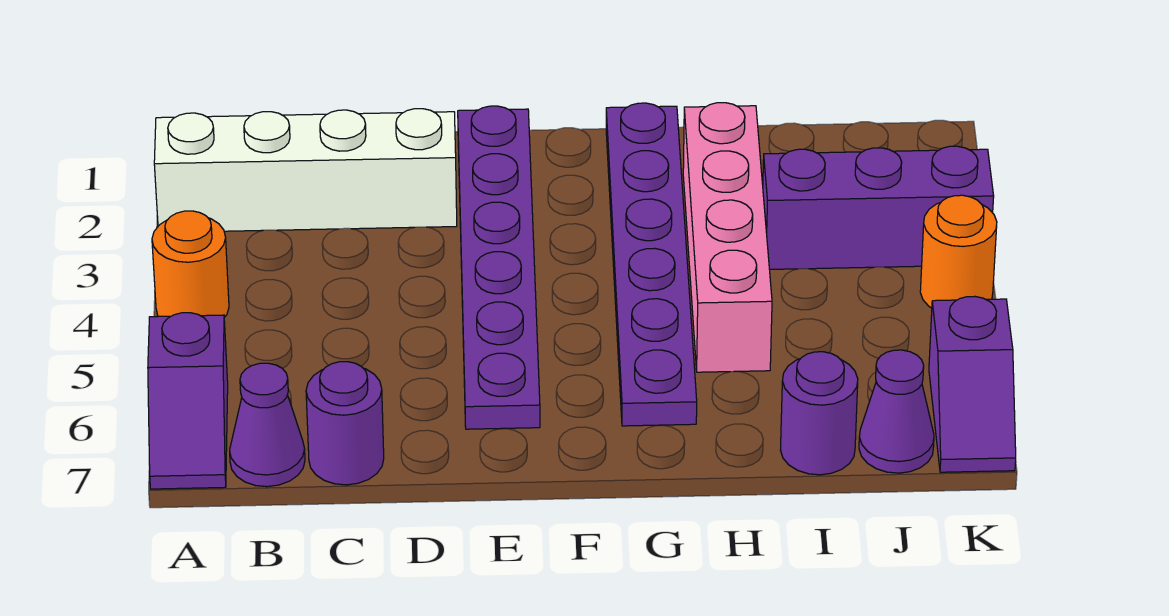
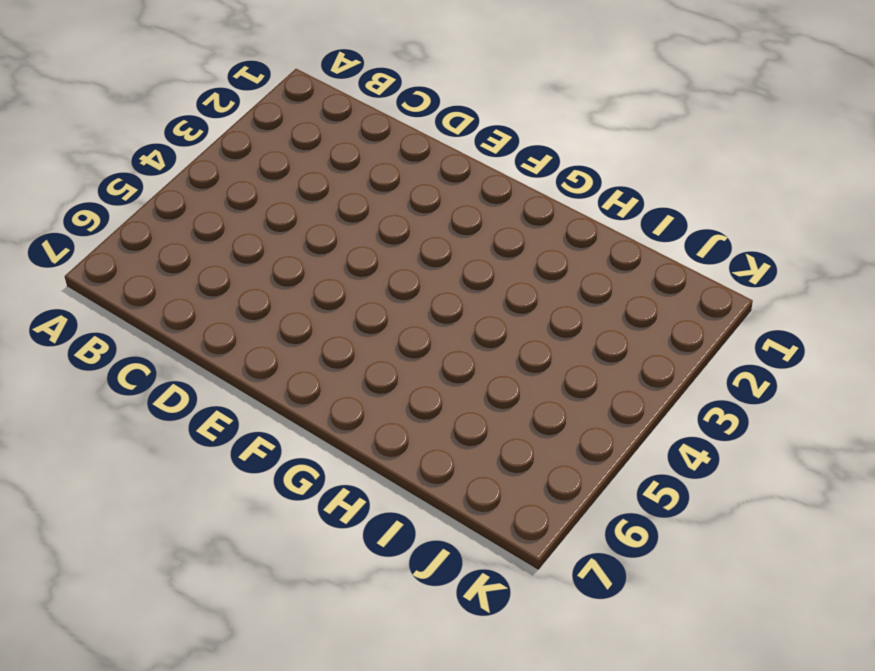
none -> white 1x4 brick [154,109,457,231]
none -> orange 1x1 round brick [152,211,229,317]
none -> purple 1x2 slope [148,313,228,489]

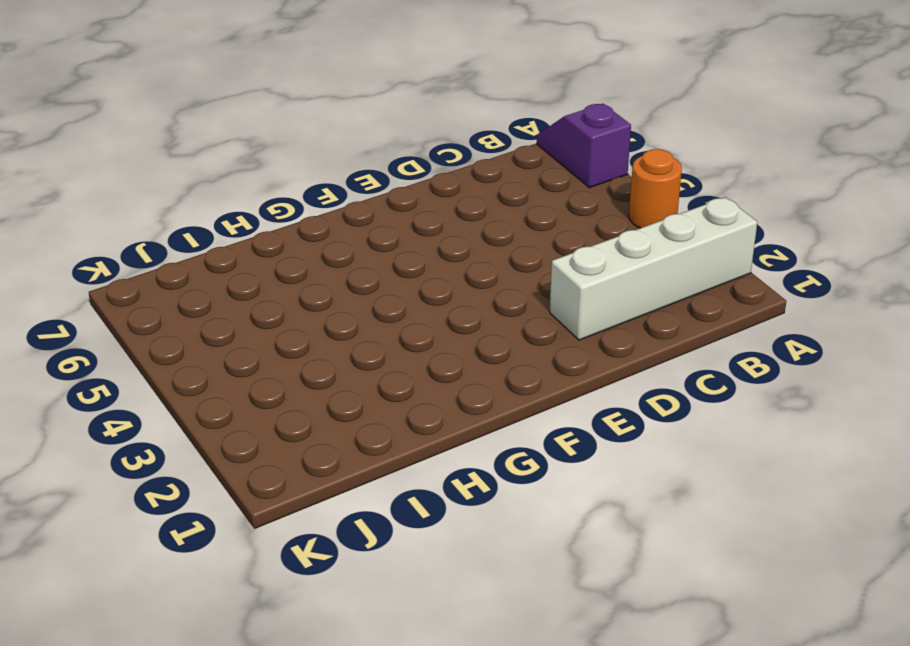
none -> purple 1x1 cone [230,363,305,487]
none -> purple 1x1 round brick [306,362,384,485]
none -> purple 1x6 plate [458,106,540,429]

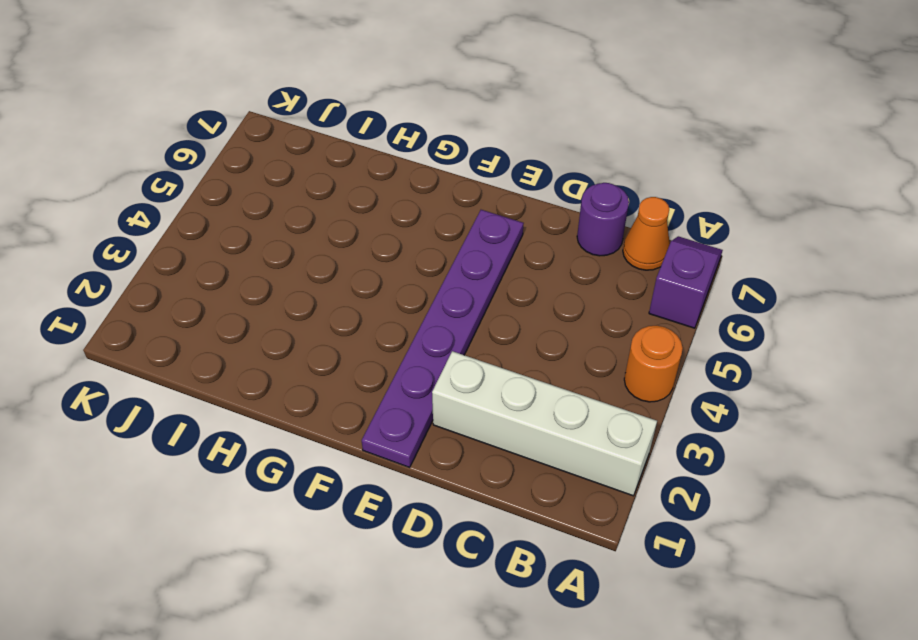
orange 1x1 cone [623,197,670,270] -> purple 1x1 cone [230,363,305,487]
none -> purple 1x6 plate [606,103,697,426]
none -> pink 1x4 brick [683,103,772,372]
none -> purple 1x3 brick [763,146,994,269]

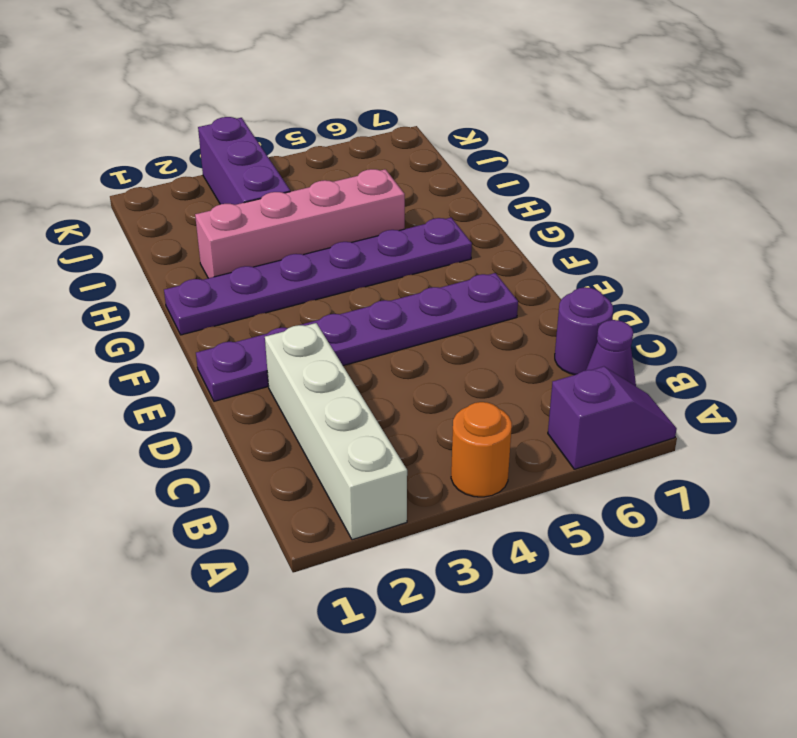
none -> purple 1x1 round brick [780,352,858,475]
none -> purple 1x1 cone [859,350,934,473]
none -> orange 1x1 round brick [920,195,997,308]

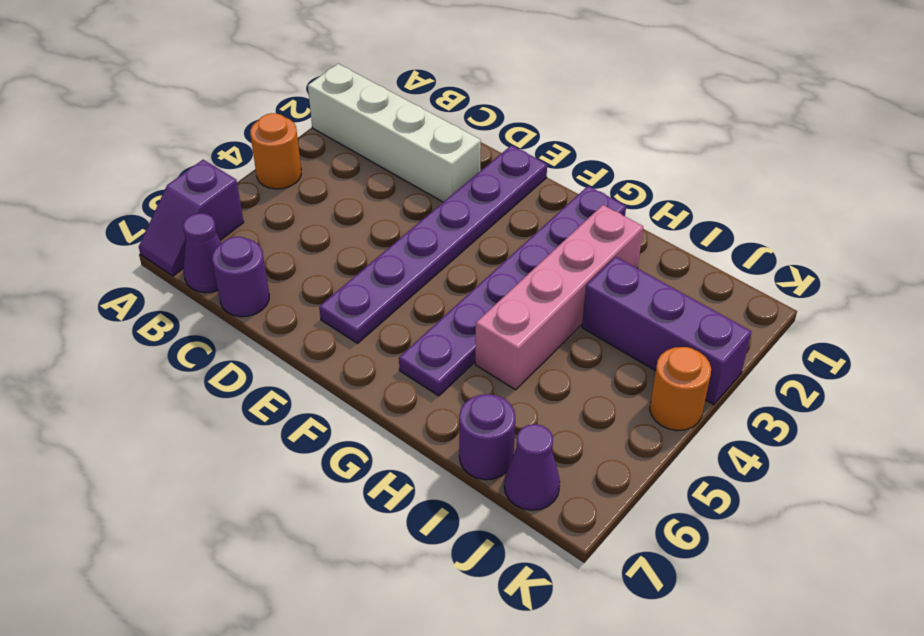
none -> purple 1x2 slope [929,296,1016,472]

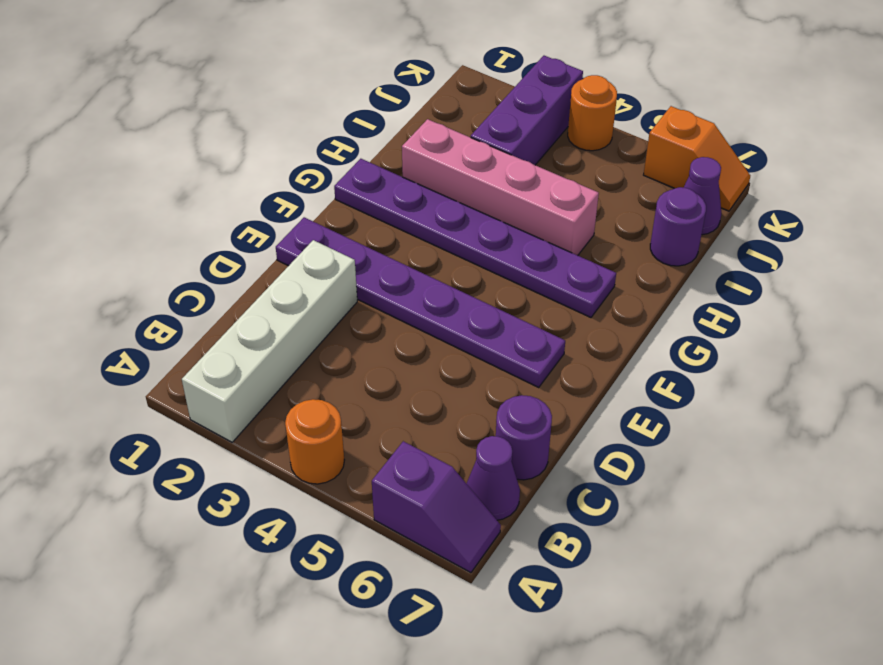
orange 1x2 slope [644,106,750,211] -> purple 1x2 slope [929,296,1016,472]

